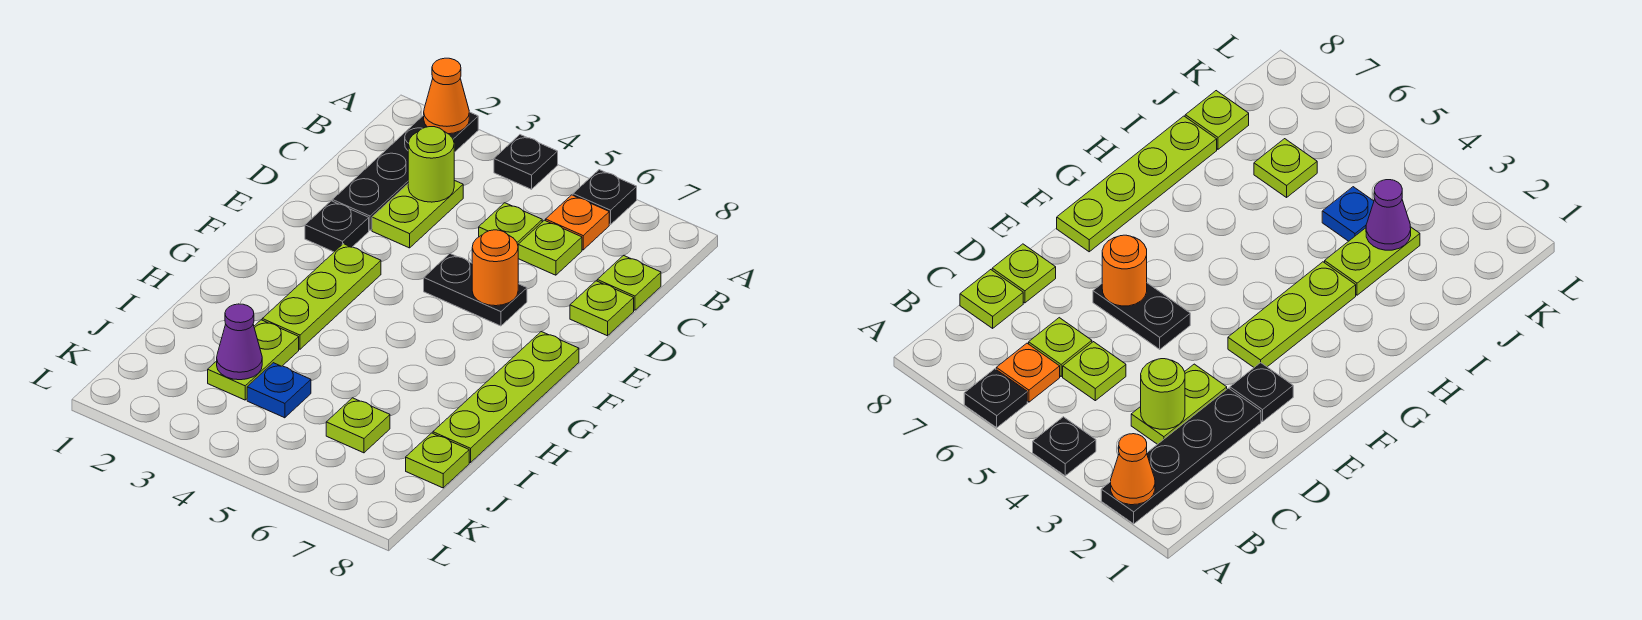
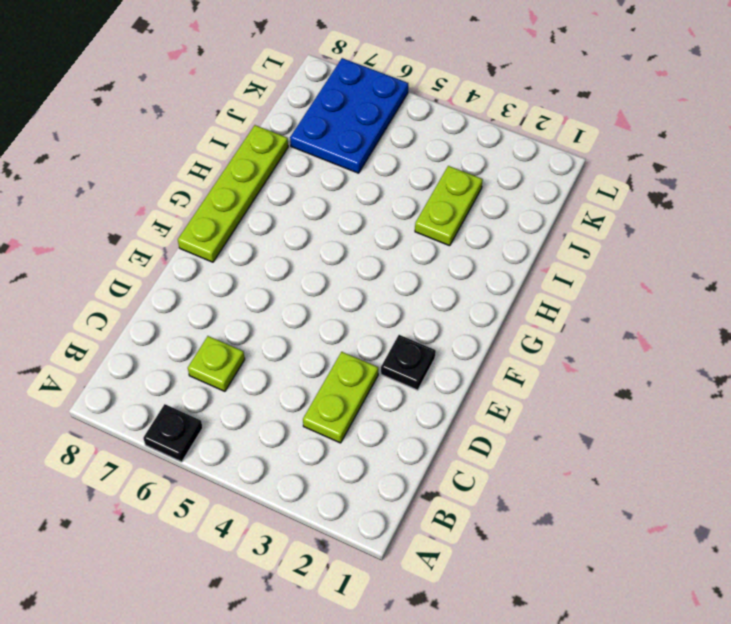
blue 2x3 plate [290,58,408,173] -> lime 1x1 plate [326,398,390,453]
none -> black 1x4 plate [332,112,478,230]
none -> black 1x1 plate [494,135,558,189]
none -> orange 1x1 plate [546,195,609,250]

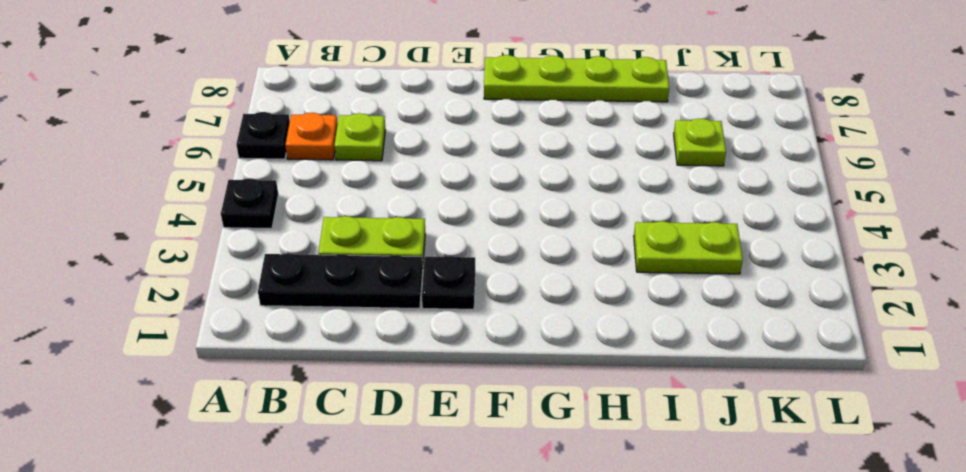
black 1x3 plate [258,254,423,309] -> black 1x4 plate [332,112,478,230]
none -> lime 1x1 plate [479,203,542,244]
none -> lime 1x1 plate [597,255,661,310]
none -> lime 1x1 plate [570,281,634,336]

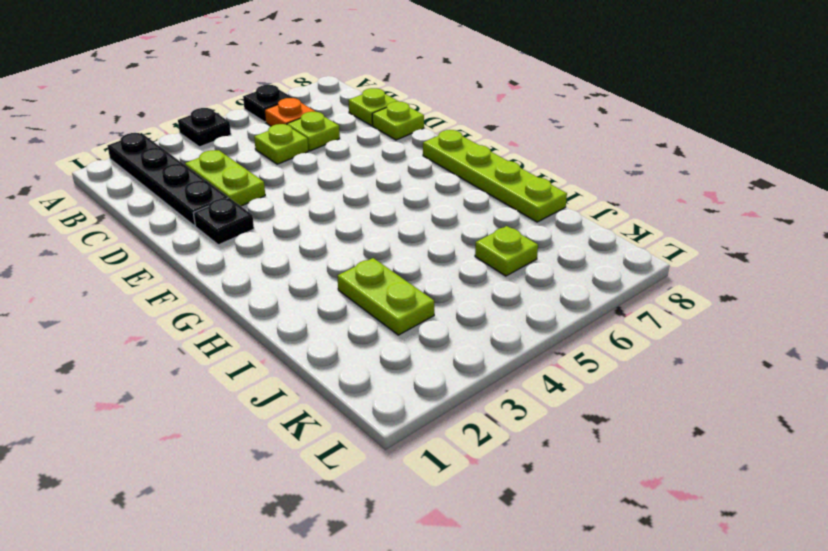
none -> black 1x2 plate [424,254,527,326]
none -> lime 1x3 plate [262,244,381,349]
none -> blue 1x1 plate [247,363,311,418]

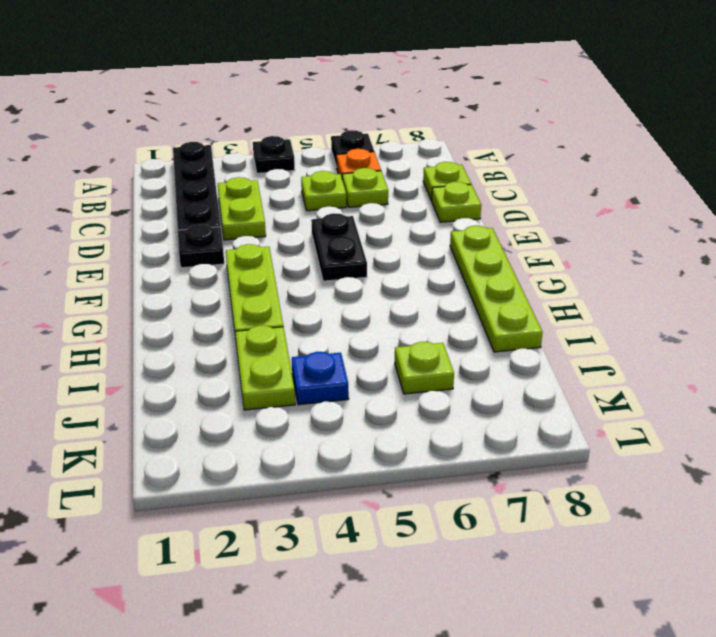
black 1x2 plate [311,213,367,281] -> black 1x2 plate turned to [424,254,527,326]
none -> lime 1x1 plate [406,433,469,488]
none -> orange 1x1 cone [424,58,469,134]
none -> lime 1x1 round brick [408,127,454,202]

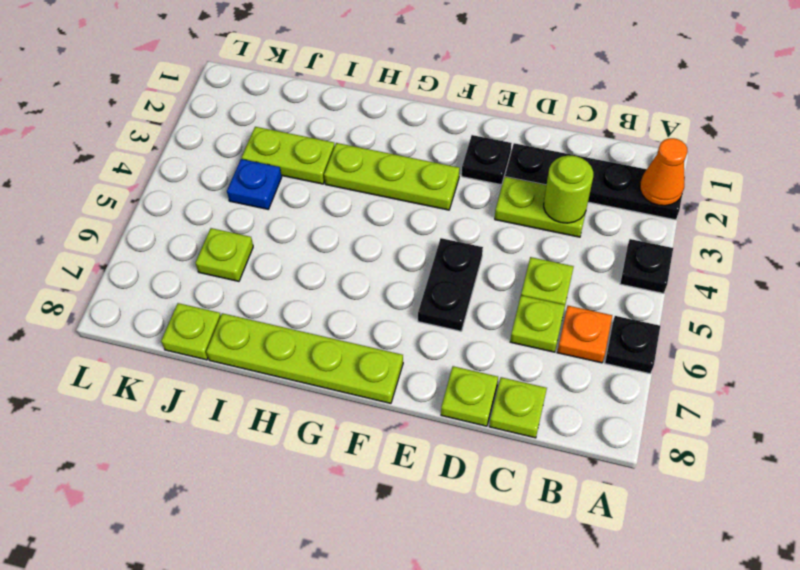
none -> orange 1x1 round brick [472,230,518,306]
none -> purple 1x1 cone [217,304,262,380]

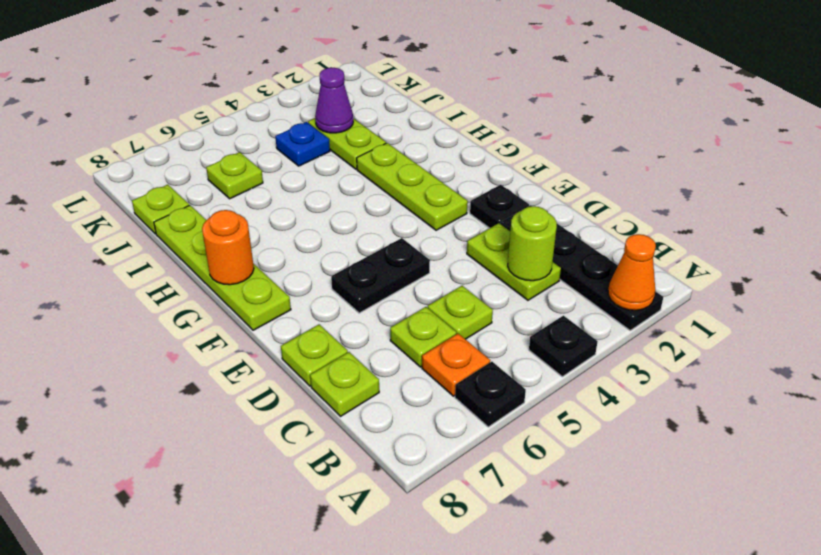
orange 1x1 round brick [202,210,254,285] -> orange 1x1 round brick moved to [472,230,518,306]

